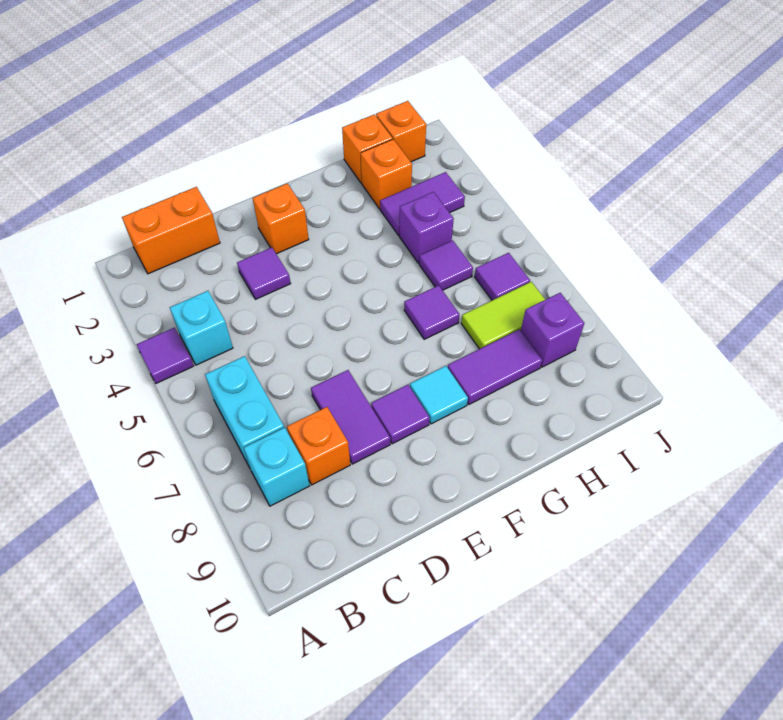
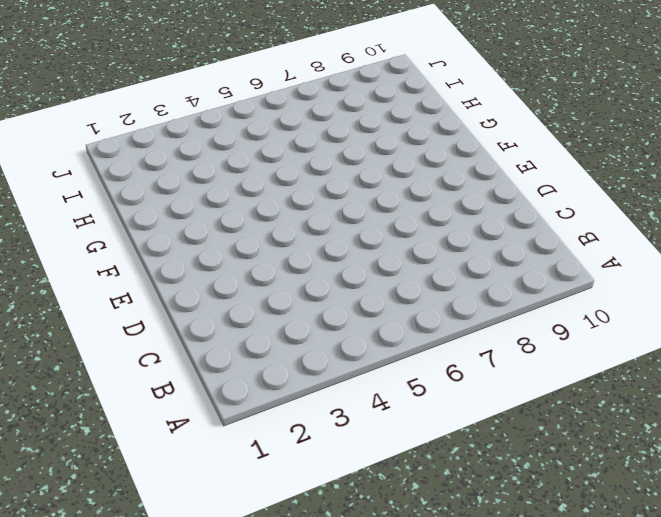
none -> purple 1x1 tile [137,328,194,383]
none -> orange 1x2 brick [122,187,220,274]
none -> cyan 1x1 brick [170,291,233,365]

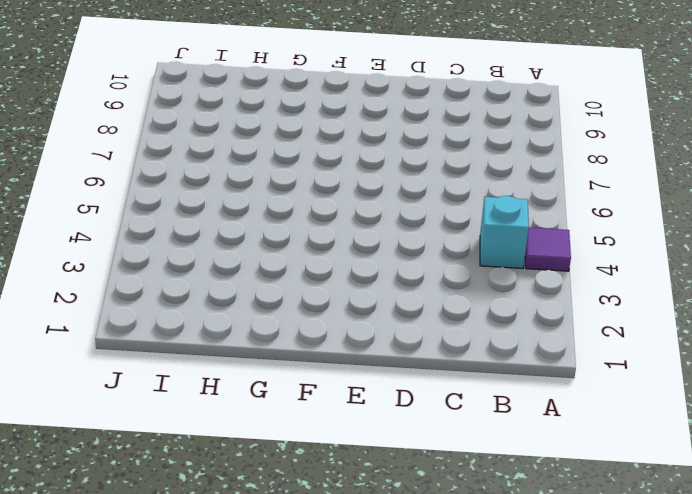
none -> orange 1x2 brick [122,187,220,274]
none -> cyan 1x2 brick [205,356,284,467]
none -> cyan 1x1 brick [244,427,310,506]

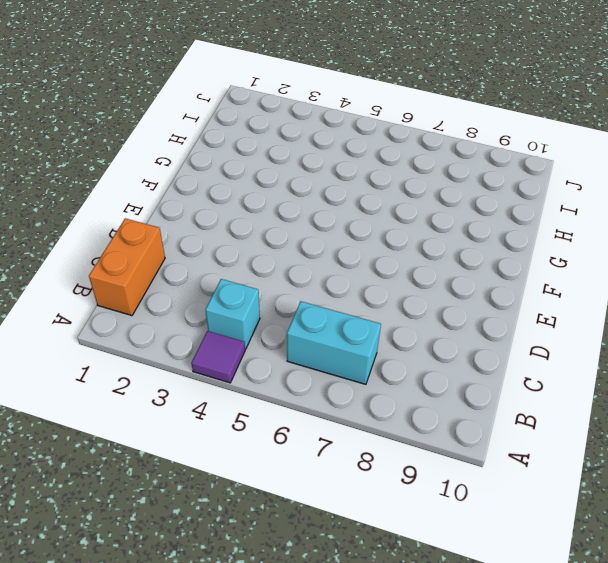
none -> cyan 1x1 brick [244,427,310,506]
none -> orange 1x1 brick [287,407,350,485]
none -> purple 1x1 tile [237,247,291,299]

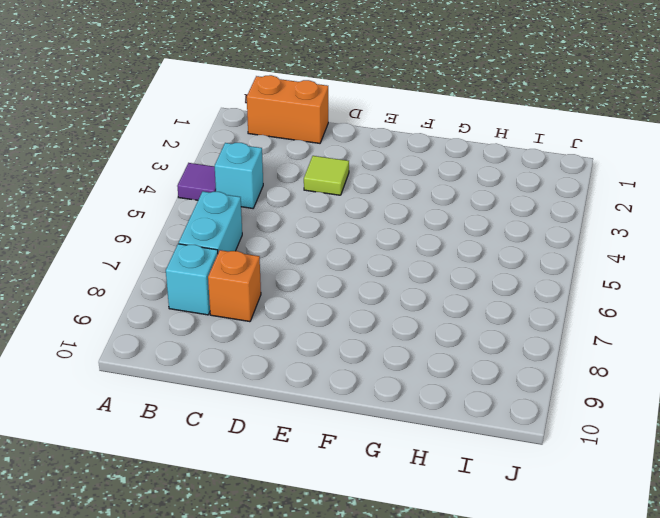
lime 1x1 tile [304,156,349,195] -> purple 1x1 tile [237,247,291,299]
none -> purple 1x2 tile [311,370,390,464]
none -> orange 1x1 brick [253,183,309,254]
none -> purple 1x1 tile [371,385,430,444]

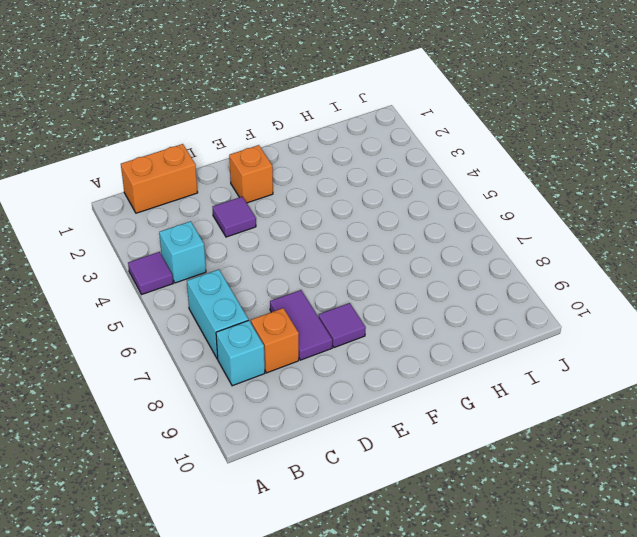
none -> cyan 1x1 tile [410,366,468,424]
none -> purple 1x1 tile [404,285,460,339]
none -> purple 1x2 tile [448,329,542,404]

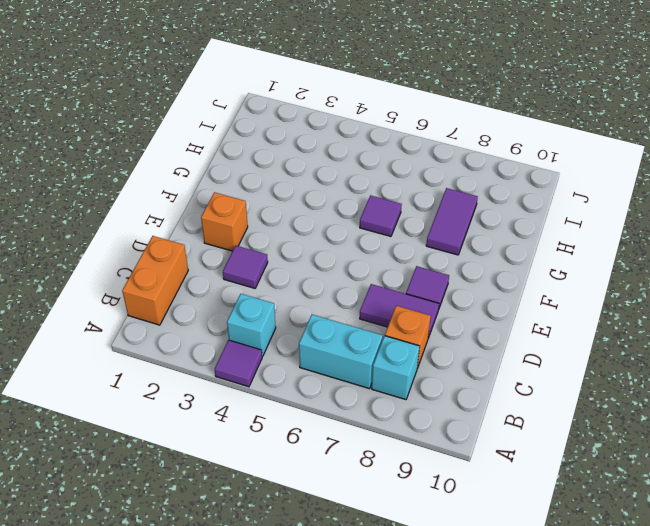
none -> cyan 1x1 tile [410,366,468,424]
none -> orange 1x1 brick [342,114,393,183]
none -> orange 1x1 brick [361,139,412,209]

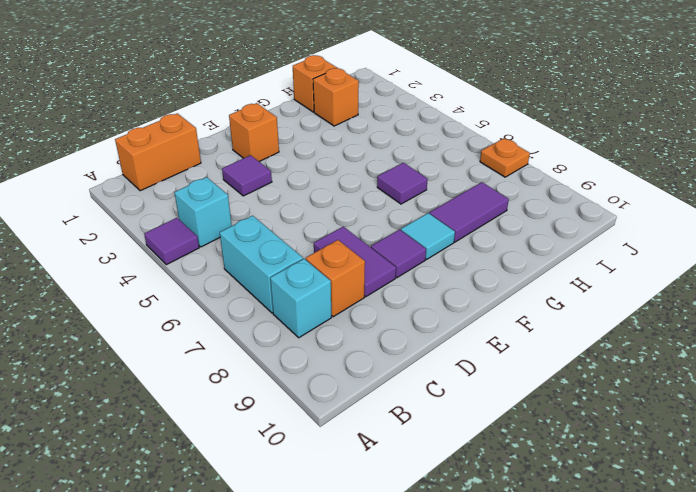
orange 1x1 plate [480,138,530,177] -> none
none -> purple 1x2 tile [380,172,465,235]
none -> purple 1x1 brick [399,192,454,263]
none -> purple 1x1 tile [419,240,473,290]

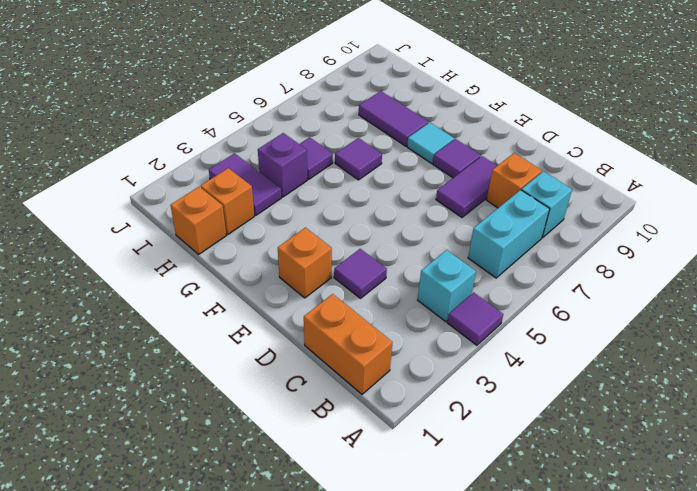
none -> lime 1x2 tile [461,282,545,349]
none -> orange 1x1 brick [376,101,426,162]
none -> purple 1x1 tile [475,253,530,300]

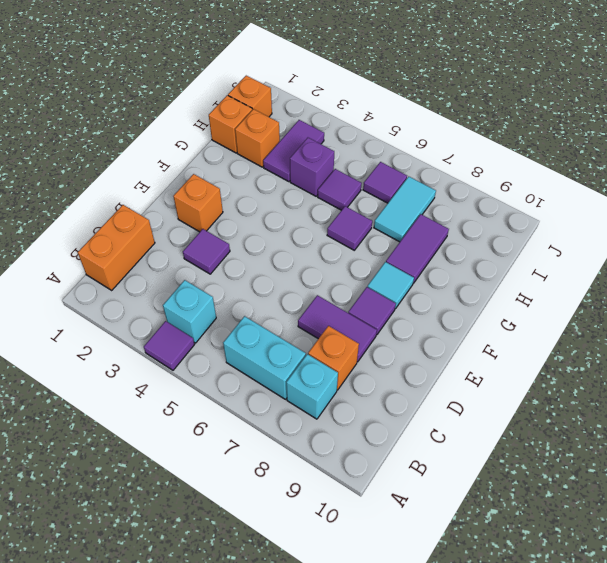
cyan 1x2 tile [374,177,436,242] -> lime 1x2 tile [461,282,545,349]
none -> purple 1x1 brick [521,293,584,367]

